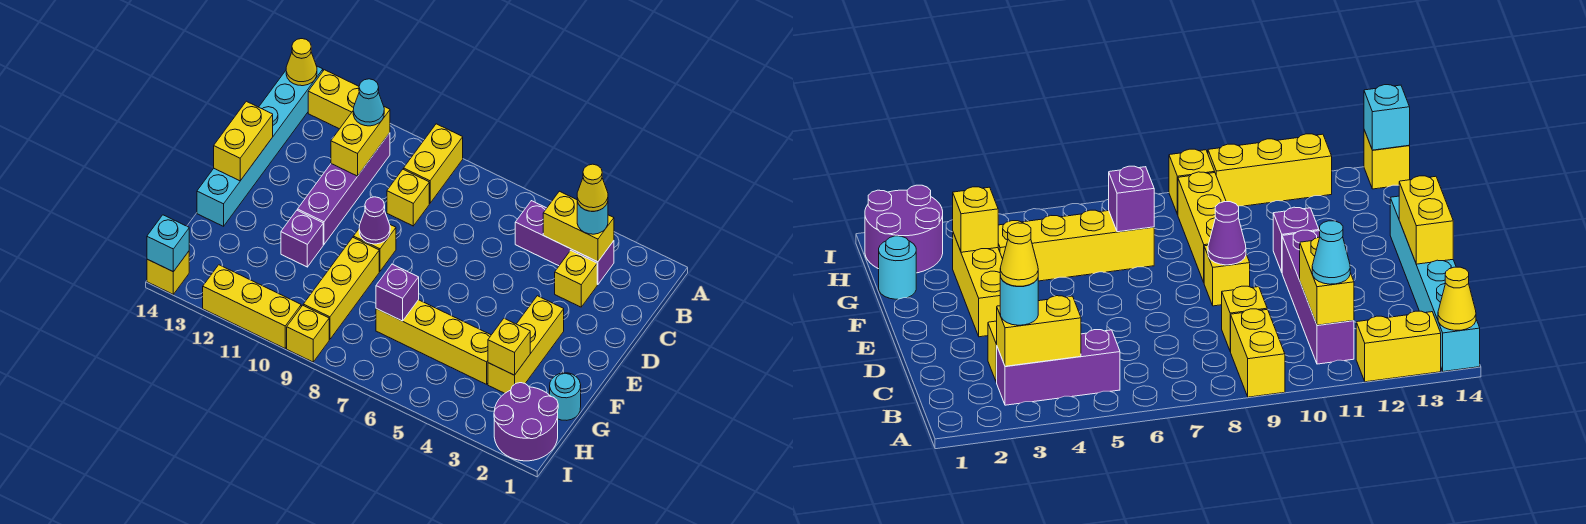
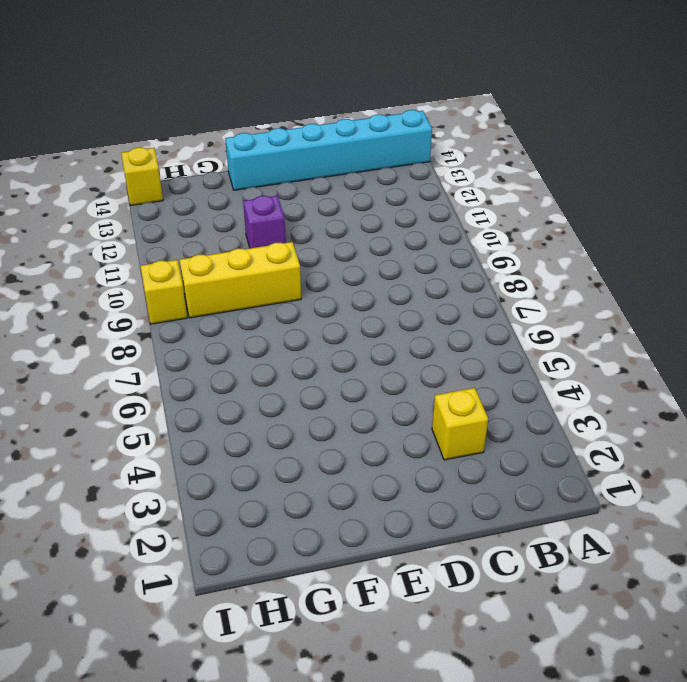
none -> yellow 1x2 brick [404,124,463,203]
none -> yellow 1x2 brick [308,70,359,129]
none -> purple 1x3 brick [515,201,614,285]

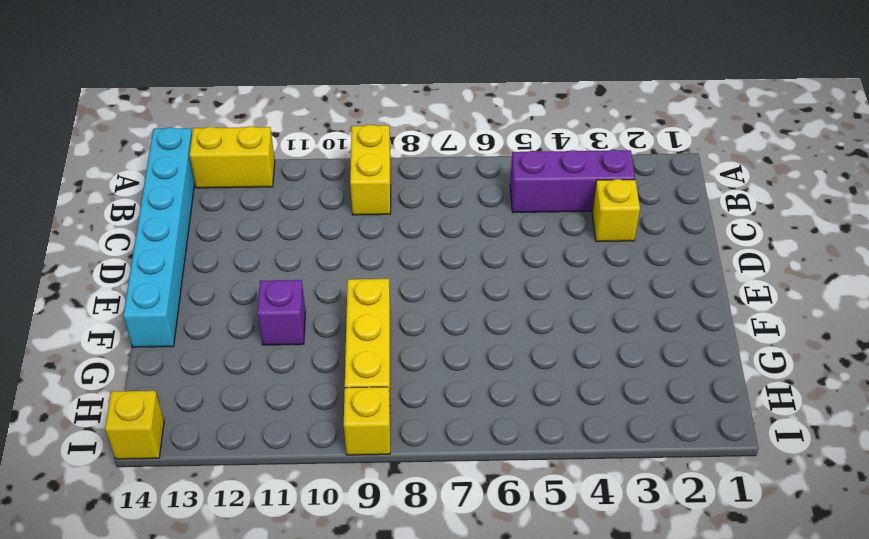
none -> purple 1x4 brick [298,133,390,244]
none -> yellow 1x1 brick [387,169,429,226]
none -> yellow 1x3 brick [488,296,564,393]

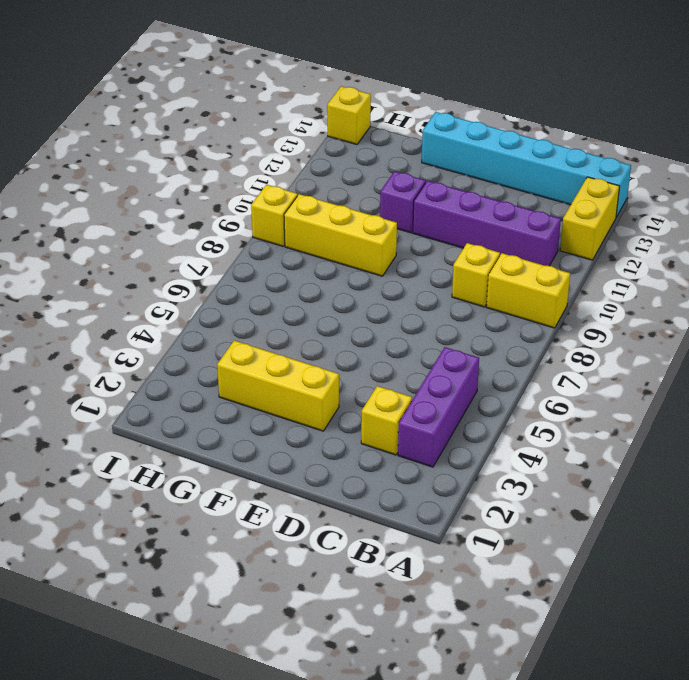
none -> yellow 1x1 brick [353,225,396,271]
none -> cyan 1x1 round brick [550,373,581,420]
none -> yellow 1x4 brick [376,300,491,384]

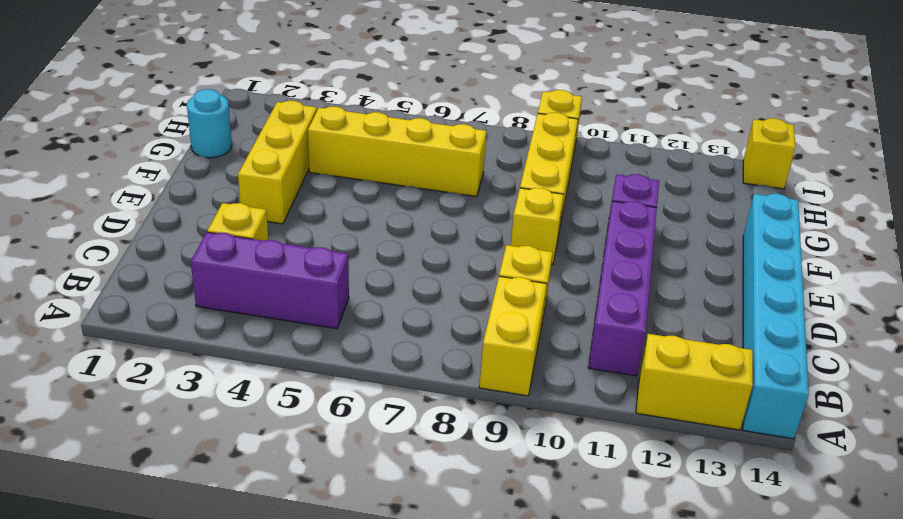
none -> purple 2x2 round brick [494,383,558,461]
none -> yellow 1x3 brick [203,265,301,348]
none -> yellow 1x1 cone [286,39,317,86]

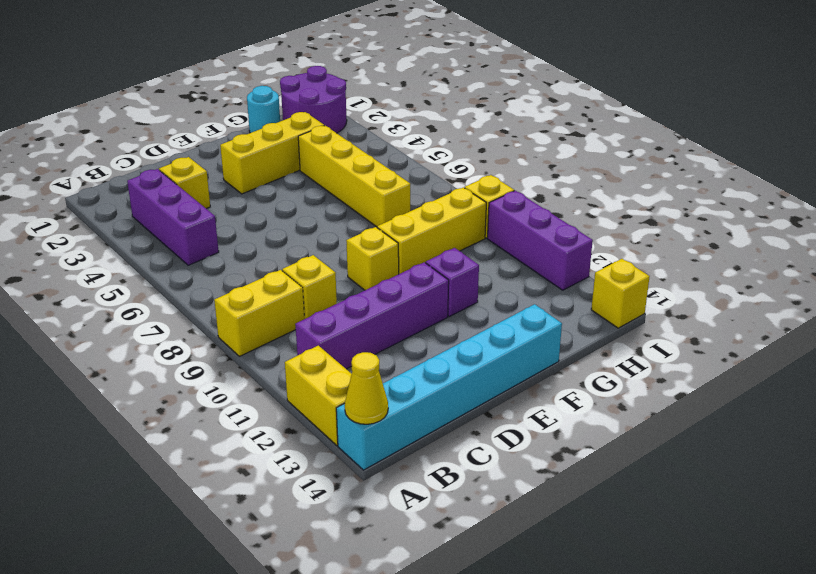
purple 1x3 brick [488,191,593,290] -> yellow 1x3 brick [203,265,301,348]
none -> yellow 1x2 brick [543,191,614,262]
none -> yellow 1x2 brick [331,107,390,176]
none -> yellow 1x2 brick [214,101,273,181]

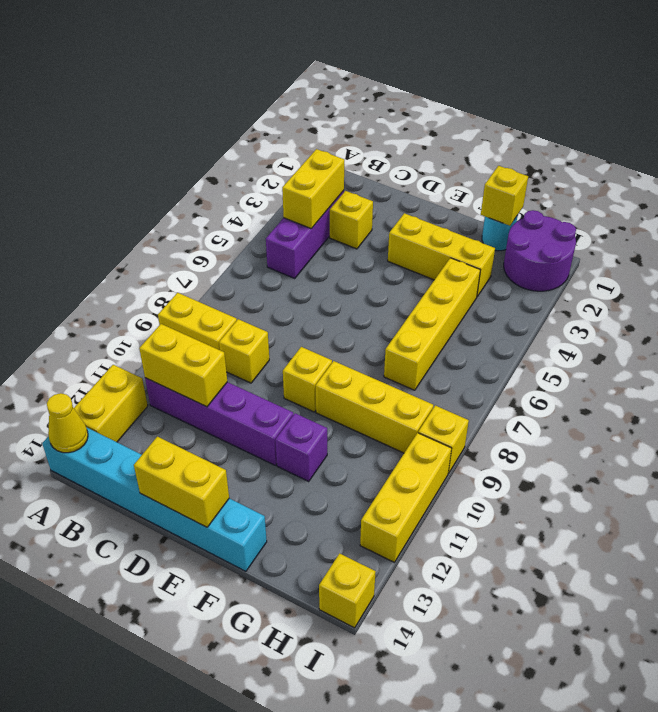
yellow 1x1 brick [481,166,528,226] -> yellow 1x1 brick moved to [488,318,530,375]
none -> purple 1x1 cone [359,197,390,244]
none -> purple 1x1 brick [376,264,419,321]
none -> cyan 1x1 brick [147,215,189,272]

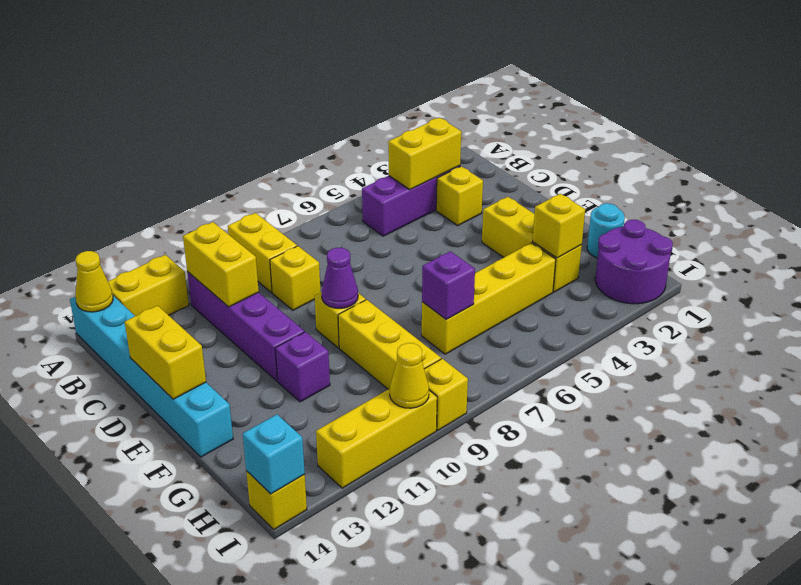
yellow 1x1 cone [390,343,429,408] -> yellow 1x1 cone moved to [577,164,608,211]
none -> cyan 1x1 round brick [577,202,608,234]
none -> cyan 1x1 cone [353,79,384,126]

